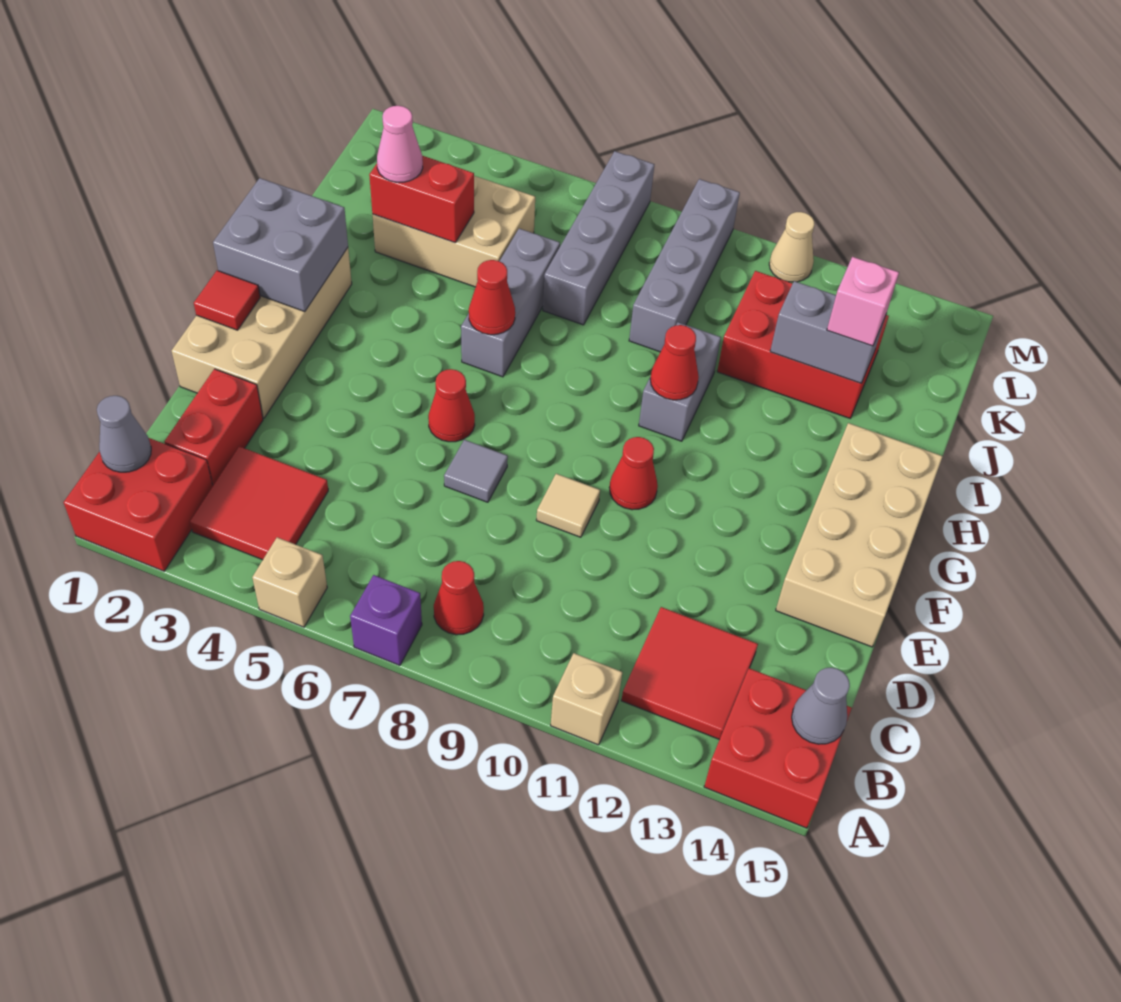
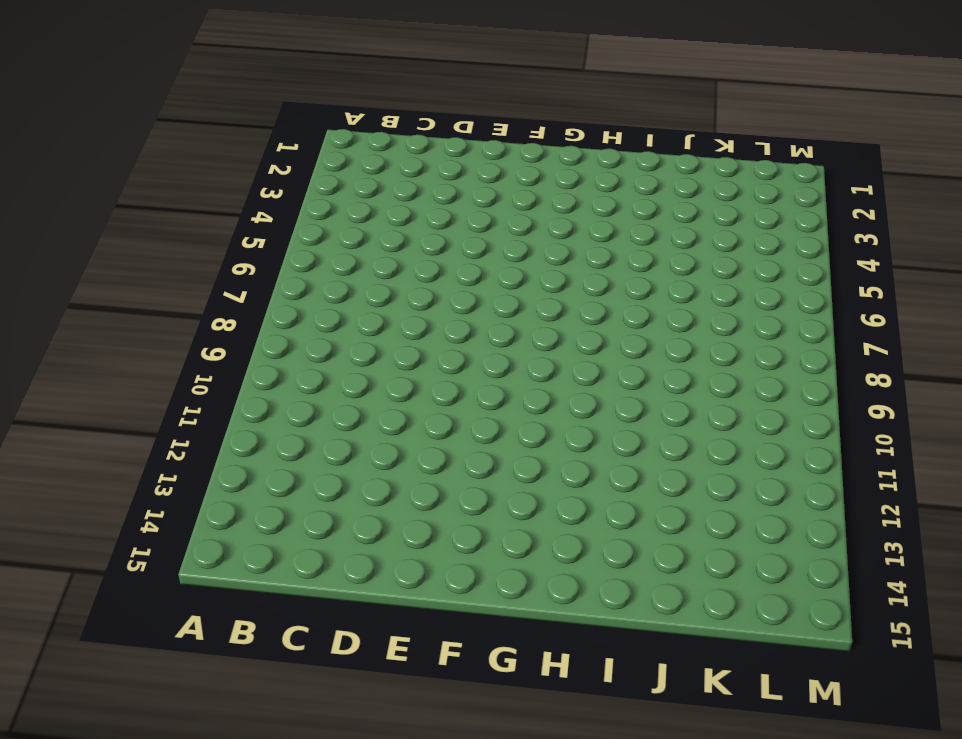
none -> red 2x2 brick [64,438,213,571]
none -> tan 1x1 brick [252,537,327,627]
none -> purple 1x1 brick [350,575,422,665]
none -> tan 1x1 brick [551,653,622,745]

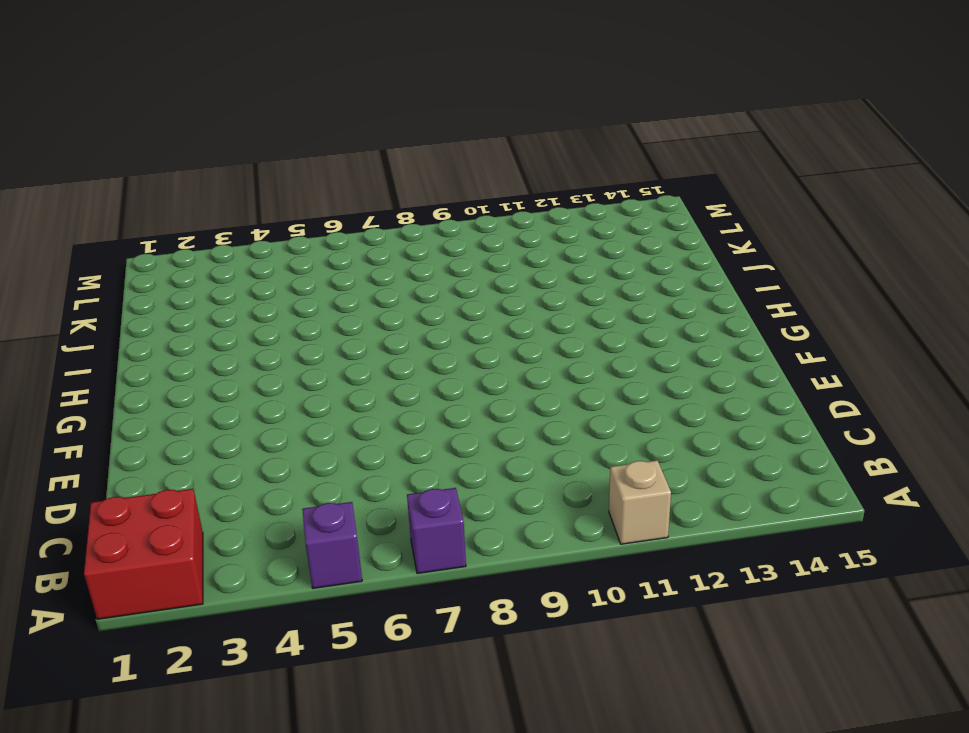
purple 1x1 brick [302,502,362,588] -> tan 1x1 brick [252,537,327,627]
none -> red 2x2 brick [704,668,852,828]
none -> red 2x2 tile [190,446,328,560]
none -> red 1x1 cone [434,561,484,635]
none -> red 2x2 tile [621,607,758,740]

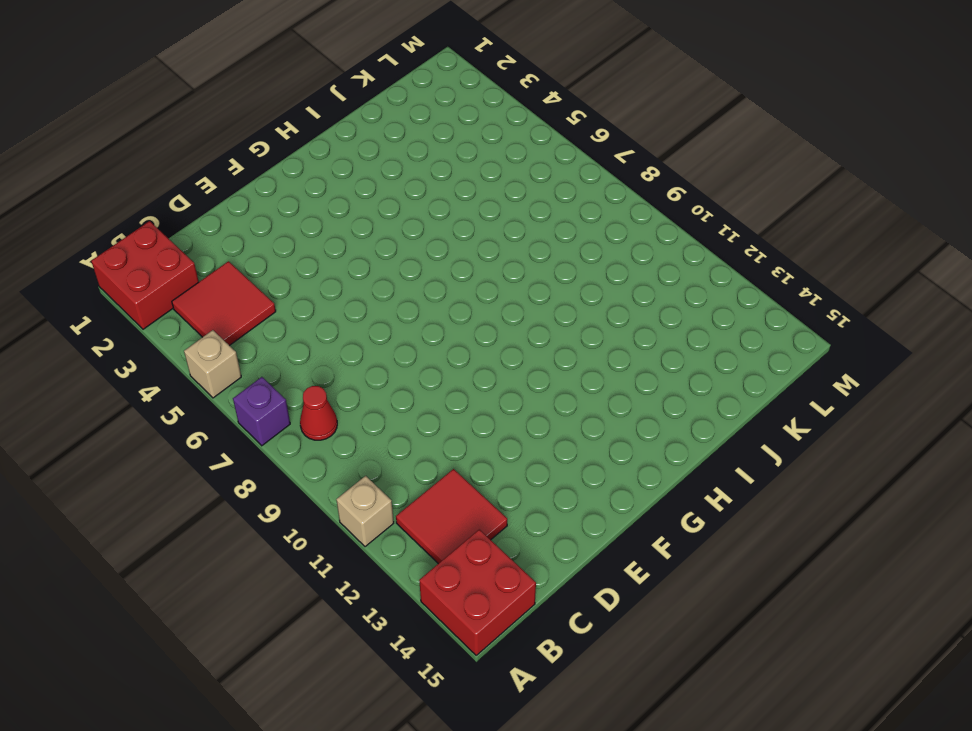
none -> red 1x2 brick [164,369,263,485]
none -> tan 2x4 brick [172,248,352,418]
none -> grey 1x1 tile [444,440,508,502]
none -> tan 1x1 tile [536,474,600,537]

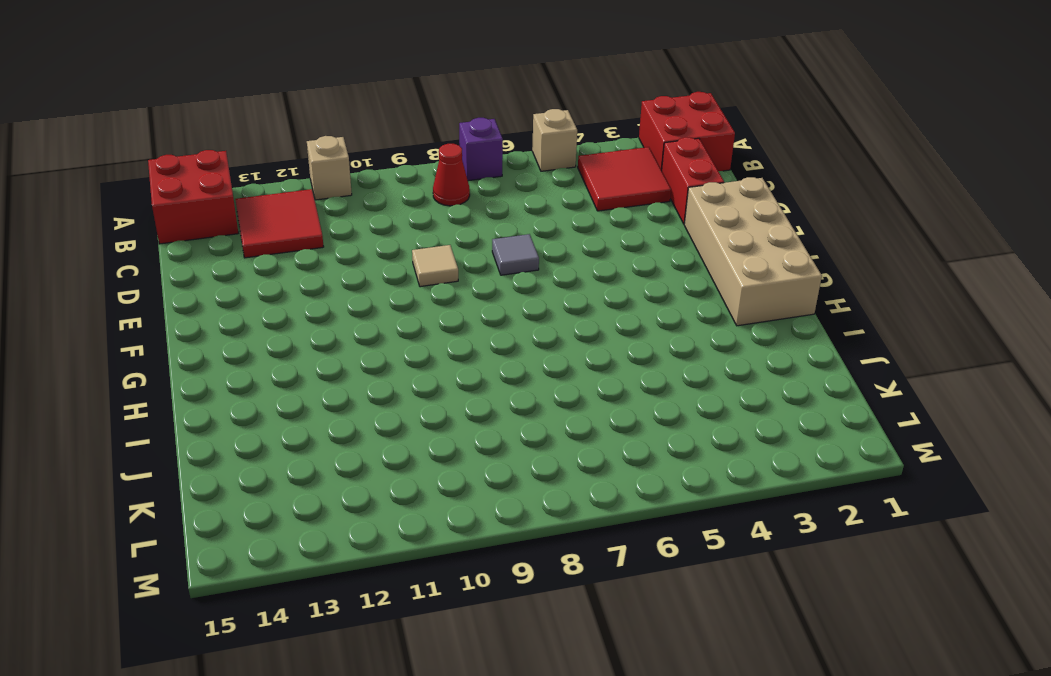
none -> tan 2x4 brick [776,423,943,647]
none -> red 1x1 cone [428,369,475,442]
none -> red 1x1 cone [609,437,658,510]
none -> grey 1x3 brick [461,229,560,377]

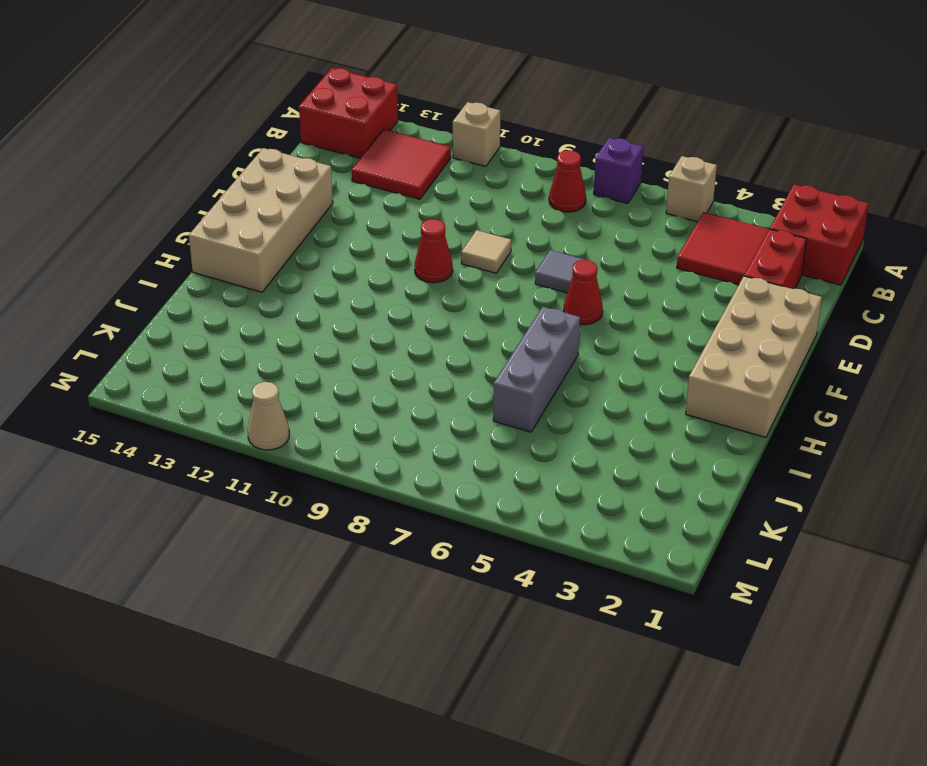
none -> grey 1x2 brick [639,322,721,441]
none -> tan 2x3 brick [373,176,535,287]
none -> grey 1x4 brick [543,151,654,325]
none -> grey 1x4 brick [629,179,740,352]

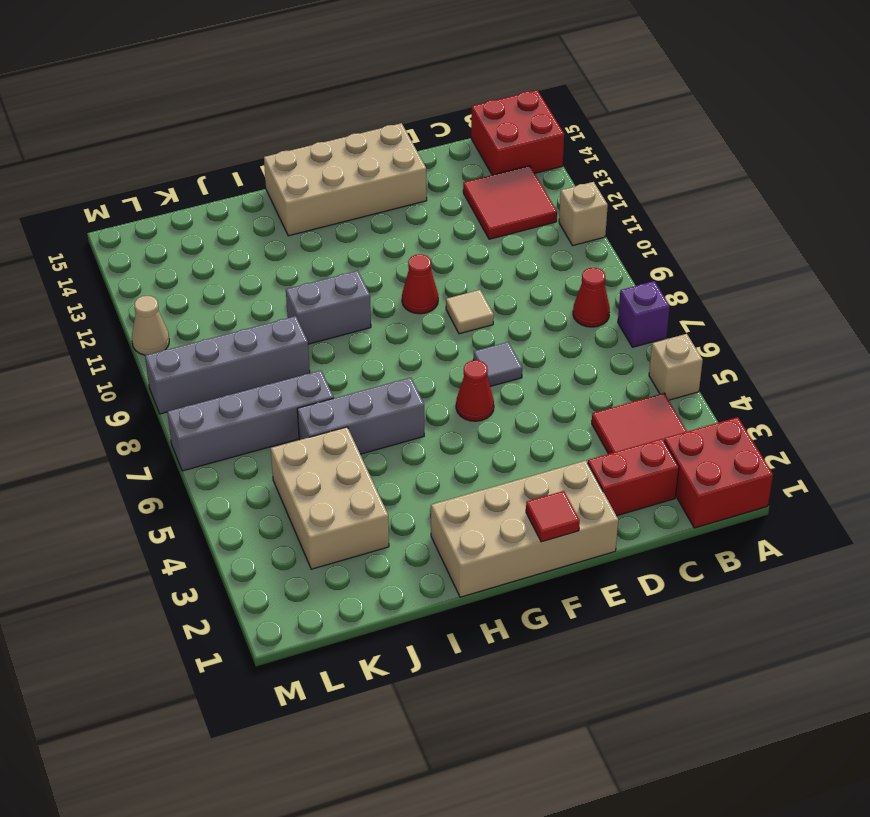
none -> red 2x3 brick [717,271,889,418]
none -> grey 1x1 cone [97,396,151,472]
none -> grey 1x1 cone [792,668,850,744]
none -> grey 2x2 brick [213,178,348,312]

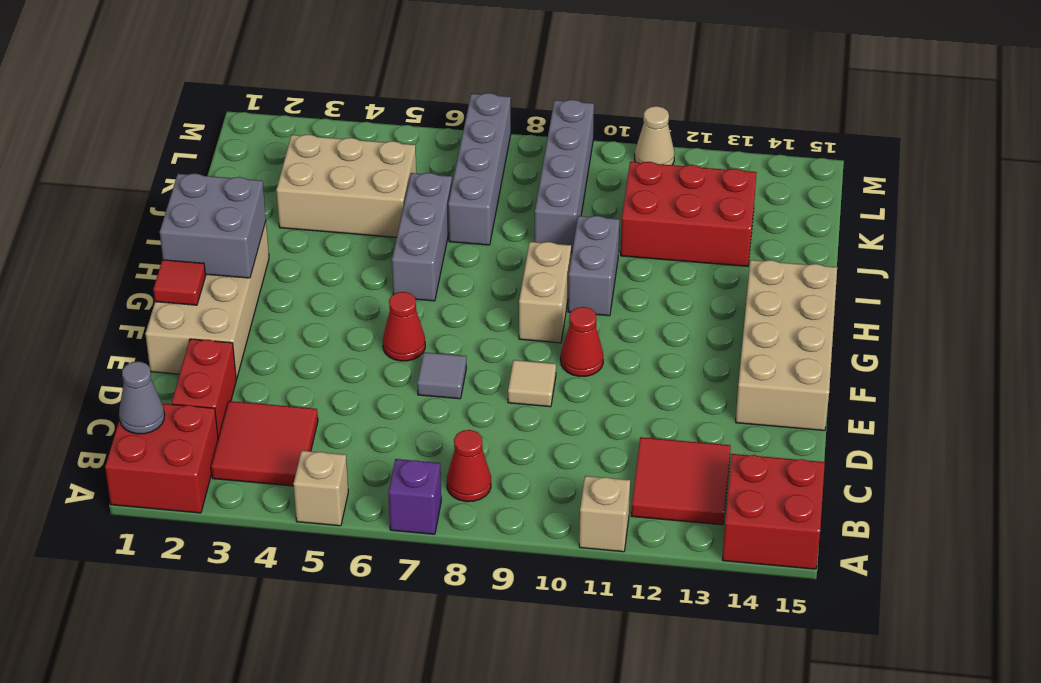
tan 1x2 brick [519,242,571,343] -> none
none -> grey 1x1 cone [792,668,850,744]
none -> red 1x1 cone [469,260,515,335]
none -> red 1x1 cone [650,325,699,400]
none -> red 1x2 brick [369,156,474,243]

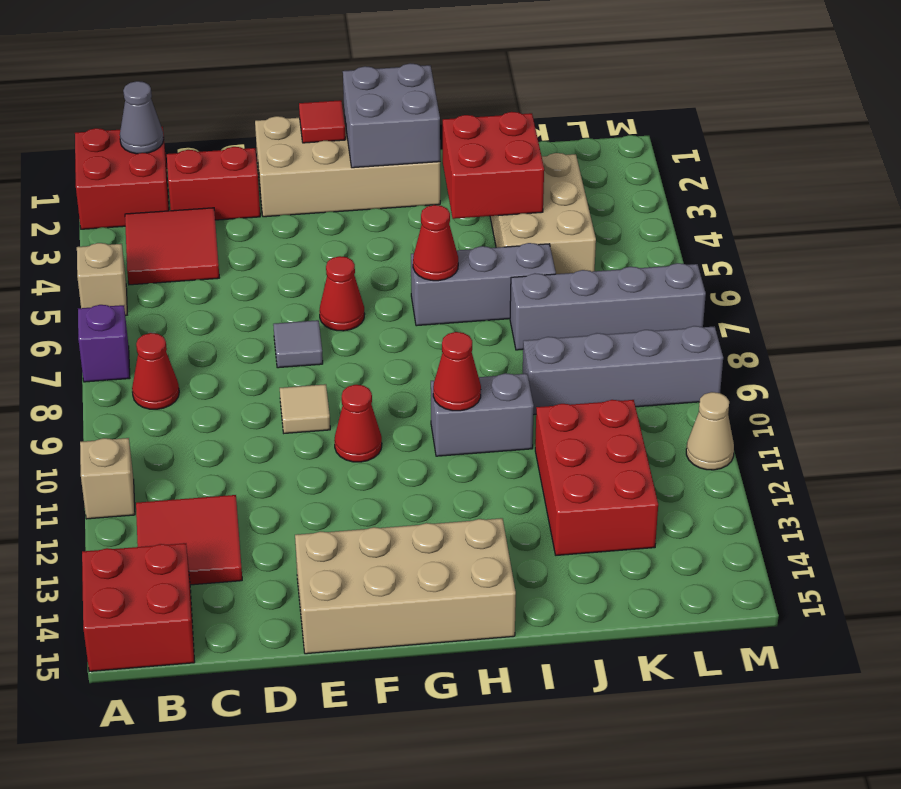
red 2x2 brick [443,112,544,219] -> red 1x2 brick [369,156,474,243]
none -> grey 1x1 cone [792,668,850,744]
none -> grey 1x2 brick [770,281,886,383]
none -> pink 1x1 cone [377,106,423,182]
none -> pink 1x1 brick [827,257,899,346]

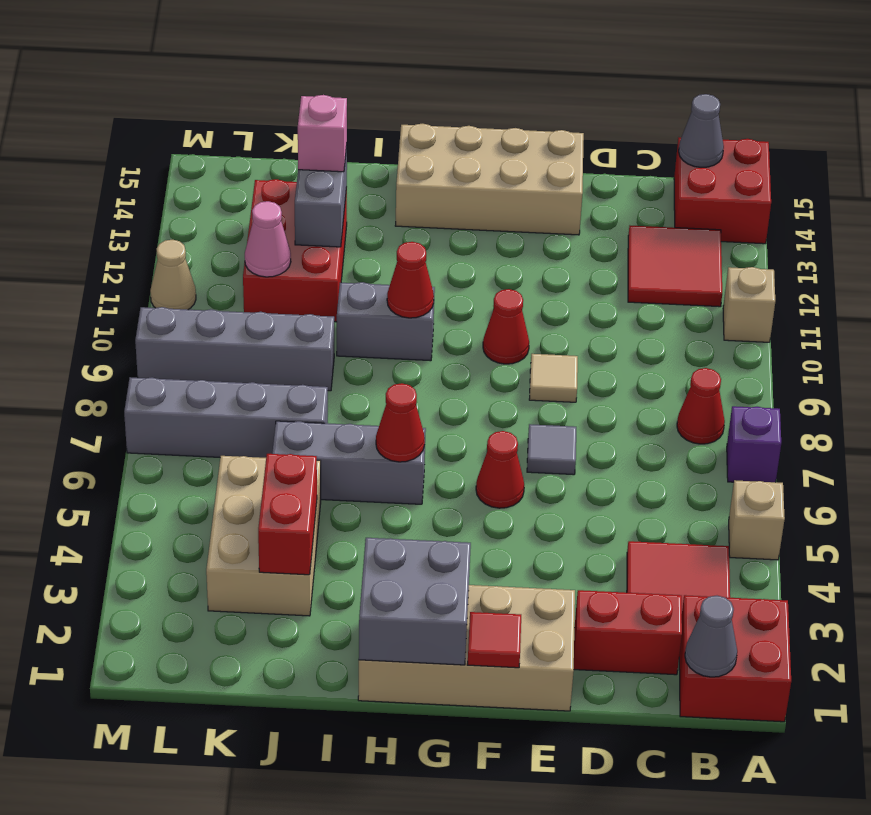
pink 1x1 cone [245,201,291,277] -> pink 1x1 cone moved to [377,106,423,182]

